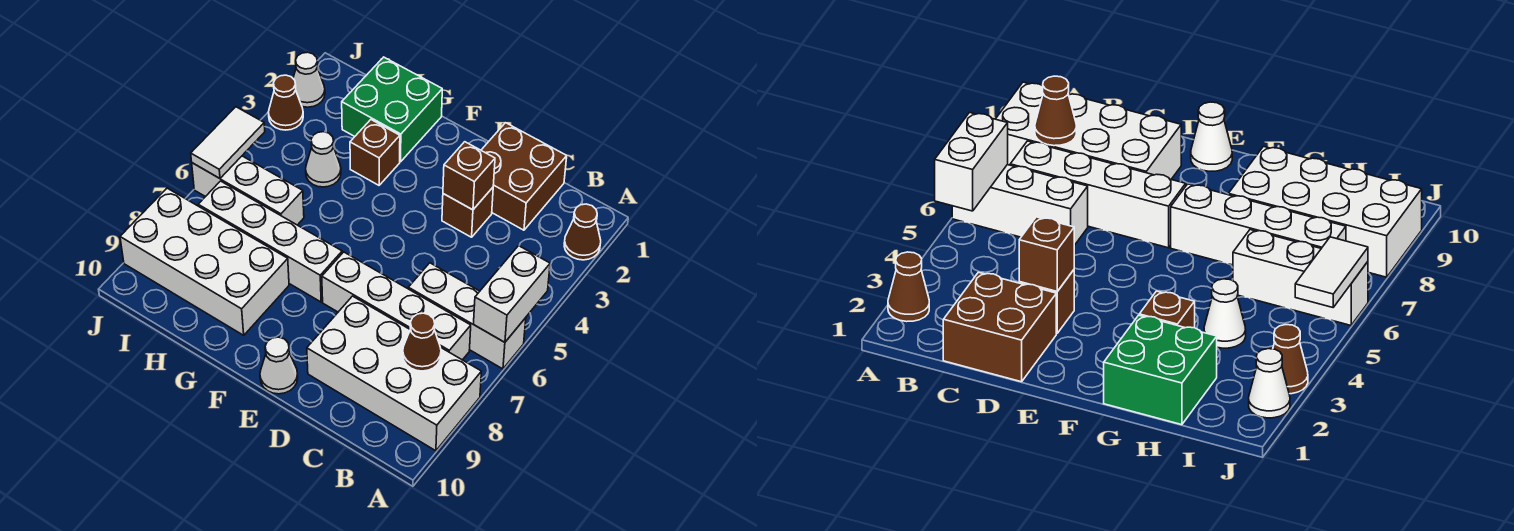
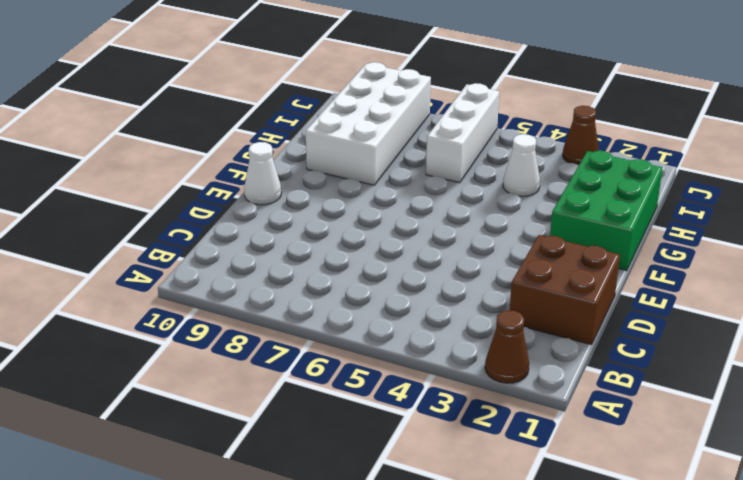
green 2x3 brick [550,151,663,271] -> green 2x2 brick [342,57,442,162]
none -> white 1x3 brick [408,263,526,369]
none -> white 2x4 brick [307,296,481,451]
none -> white 1x4 brick [322,252,471,360]

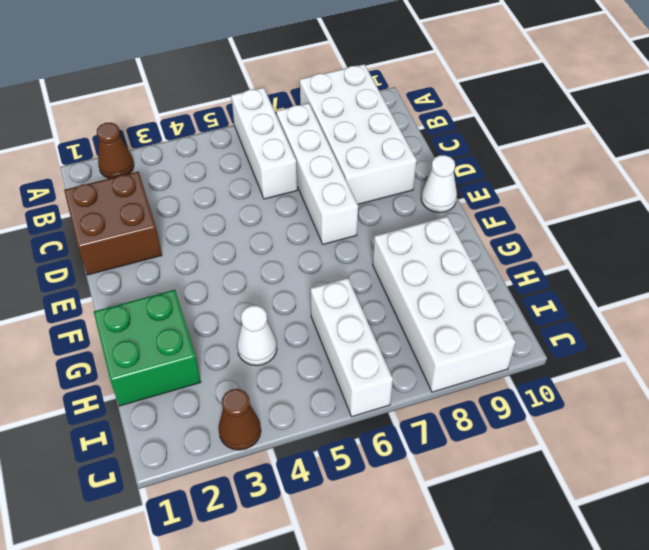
none -> brown 1x1 brick [442,188,493,237]
none -> white 1x4 brick [198,181,342,302]
none -> brown 1x1 brick [350,120,400,185]

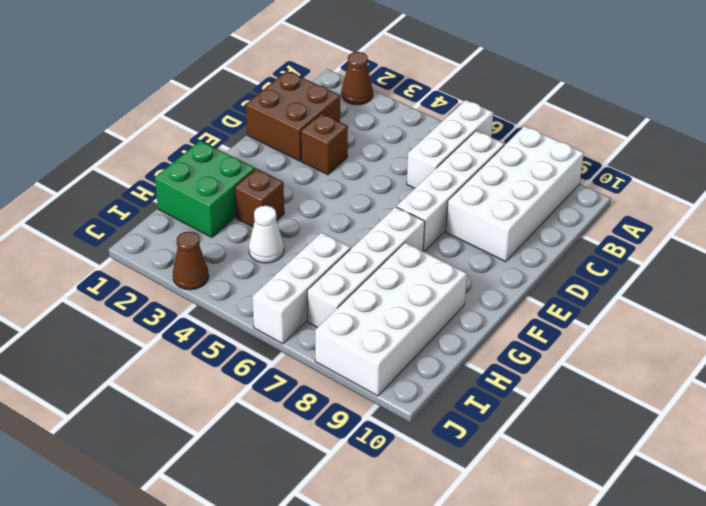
none -> white 1x1 cone [260,337,298,394]
none -> white 1x1 cone [293,52,325,107]
none -> white 1x2 brick [474,246,550,342]

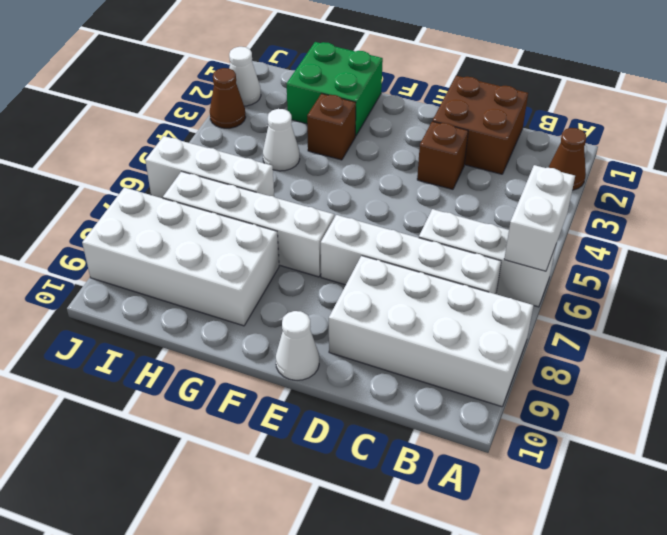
none -> brown 1x1 cone [403,313,441,371]
none -> brown 1x1 brick [443,142,495,210]
none -> white 1x2 tile [191,107,265,178]

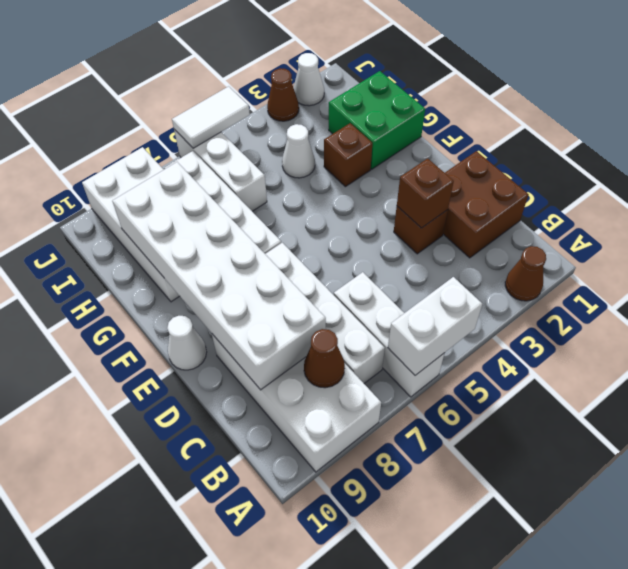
white 2x6 brick [112,162,326,390] -> none

